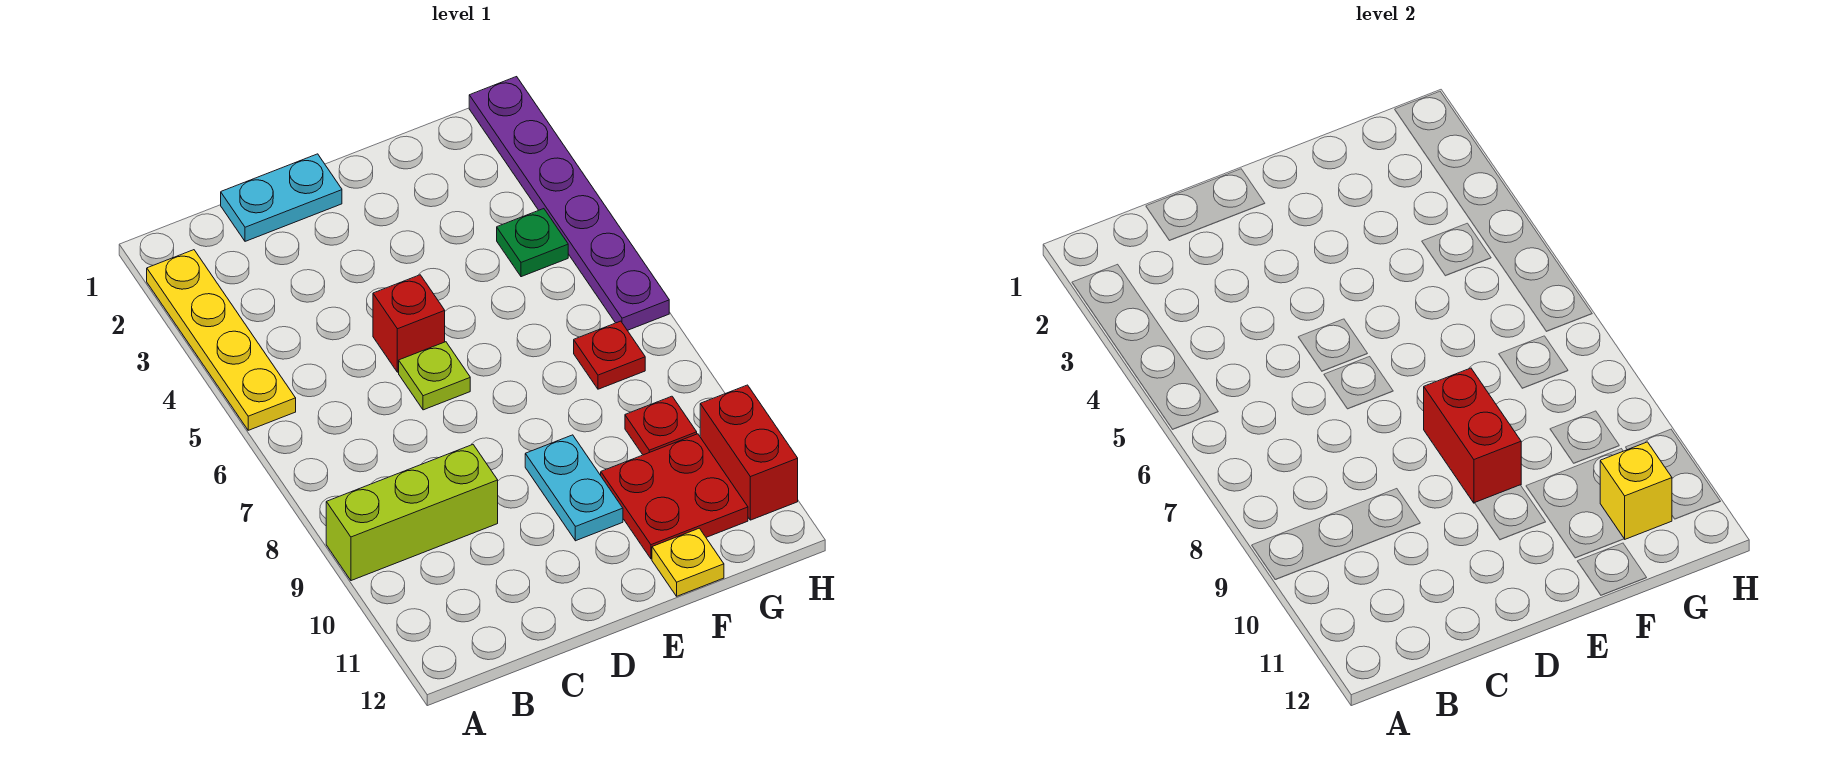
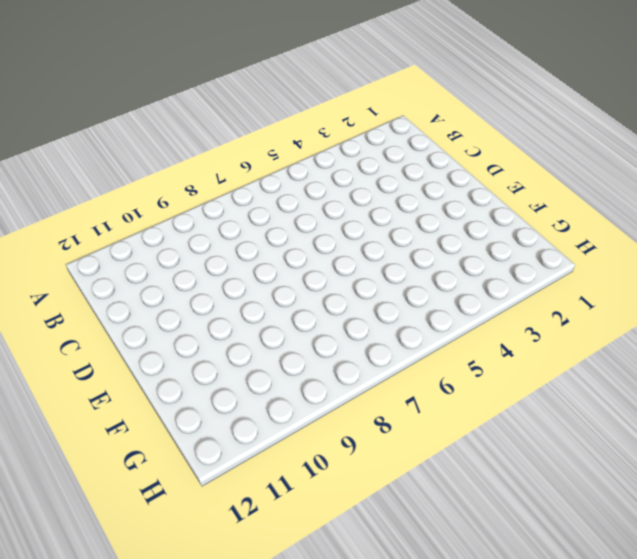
none -> yellow 1x4 plate [147,250,296,430]
none -> lime 1x3 brick [326,445,498,581]
none -> cyan 1x2 plate [221,154,342,241]

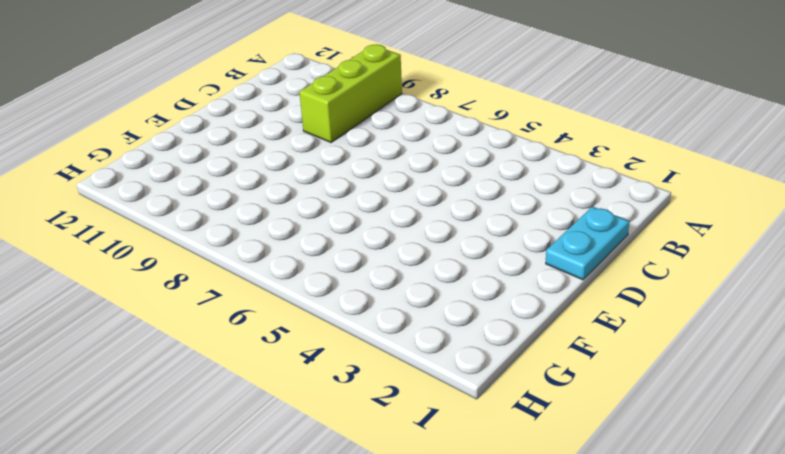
none -> yellow 1x4 plate [147,250,296,430]
none -> red 1x1 brick [373,275,445,372]
none -> lime 1x1 plate [399,342,470,410]

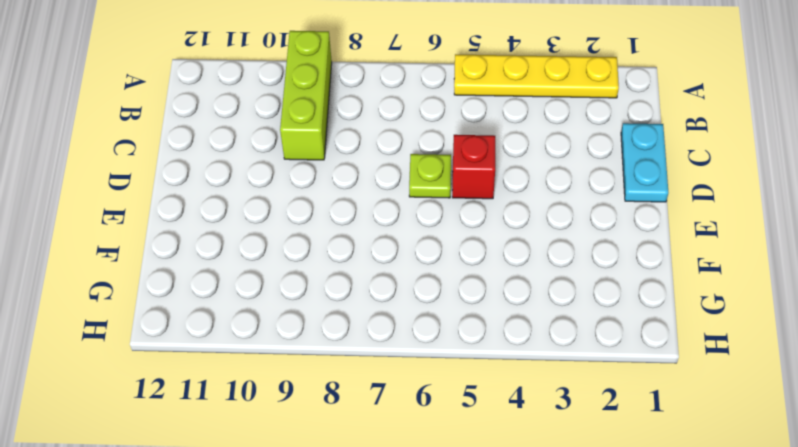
none -> cyan 1x2 plate [525,435,623,541]
none -> red 2x2 plate [601,434,748,559]
none -> yellow 1x1 plate [652,528,724,596]

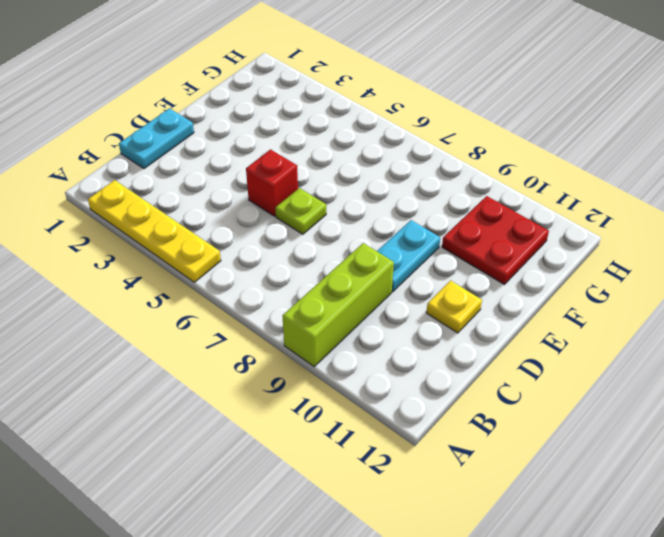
cyan 1x2 plate [377,220,440,292] -> cyan 1x2 plate turned to [525,435,623,541]
yellow 1x1 plate [426,281,482,333] -> yellow 1x1 plate moved to [652,528,724,596]
none -> green 1x1 plate [497,209,568,277]
none -> red 1x1 plate [574,321,645,389]
none -> red 1x1 plate [625,396,697,455]

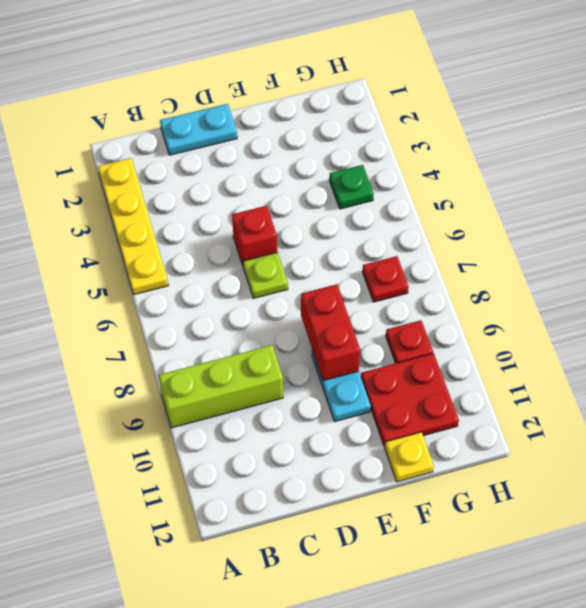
none -> purple 1x6 plate [469,77,669,330]
none -> red 1x2 brick [700,385,798,520]
none -> yellow 1x1 brick [1600,442,1672,539]

